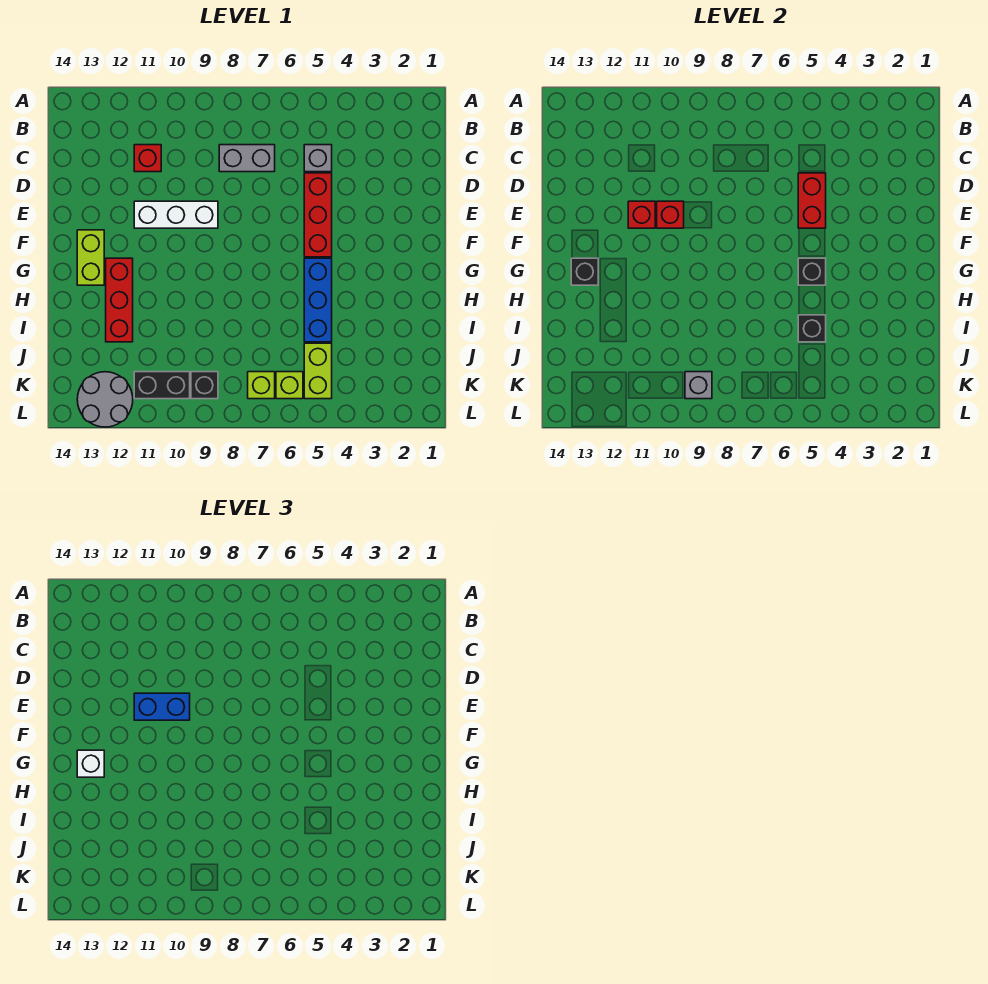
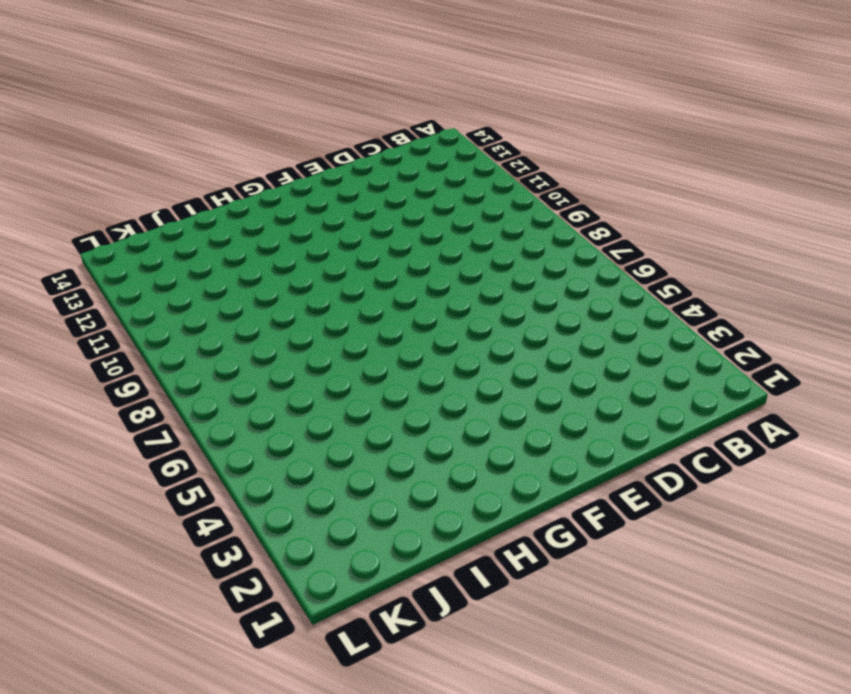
none -> grey 1x1 brick [304,145,332,172]
none -> grey 1x2 brick [219,145,275,172]
none -> red 1x1 brick [134,145,161,172]

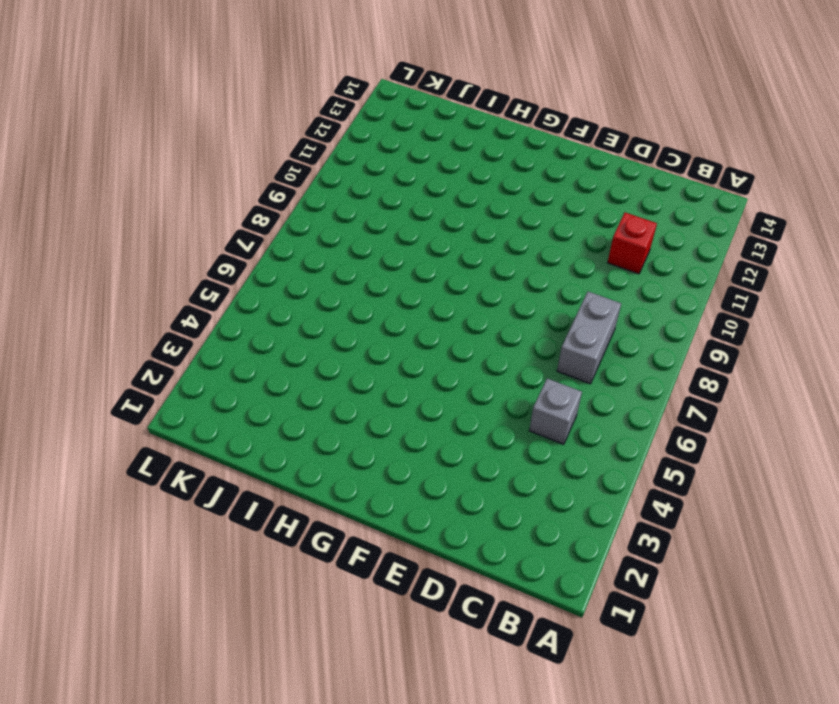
none -> red 1x3 brick [304,173,332,257]
none -> white 1x3 brick [134,201,218,228]
none -> lime 1x2 brick [77,230,104,285]

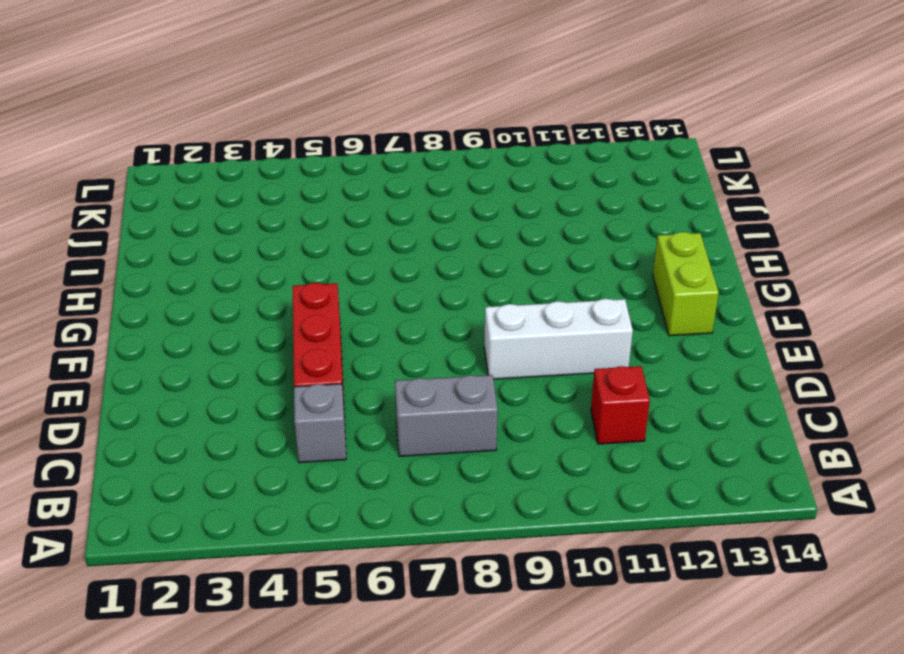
none -> blue 1x3 brick [304,258,332,342]
none -> red 1x3 brick [106,258,133,342]
none -> lime 1x2 brick [304,343,332,399]

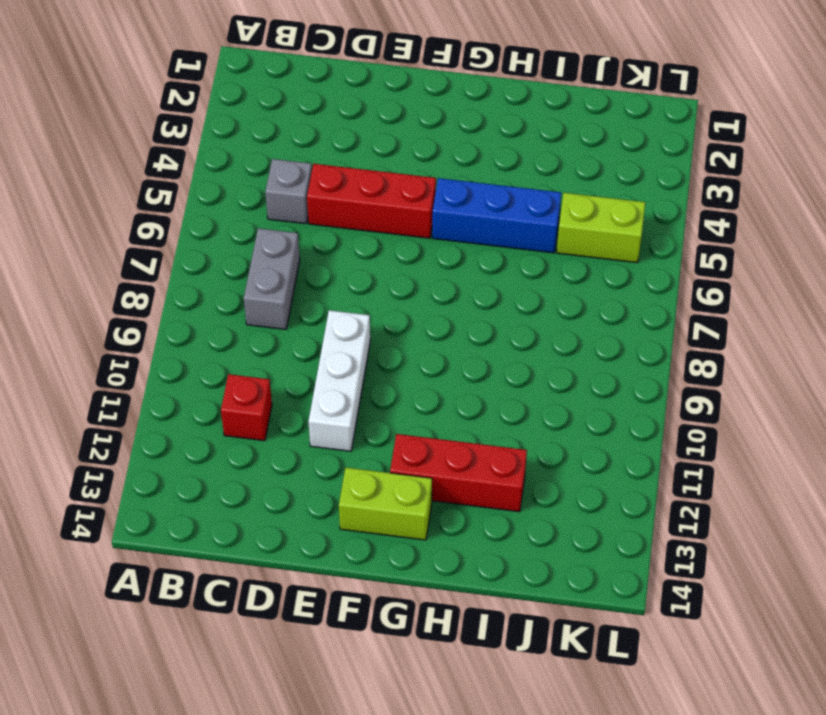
none -> lime 1x1 brick [276,372,303,399]
none -> lime 1x1 brick [248,372,275,399]
none -> black 1x1 brick [191,372,218,399]

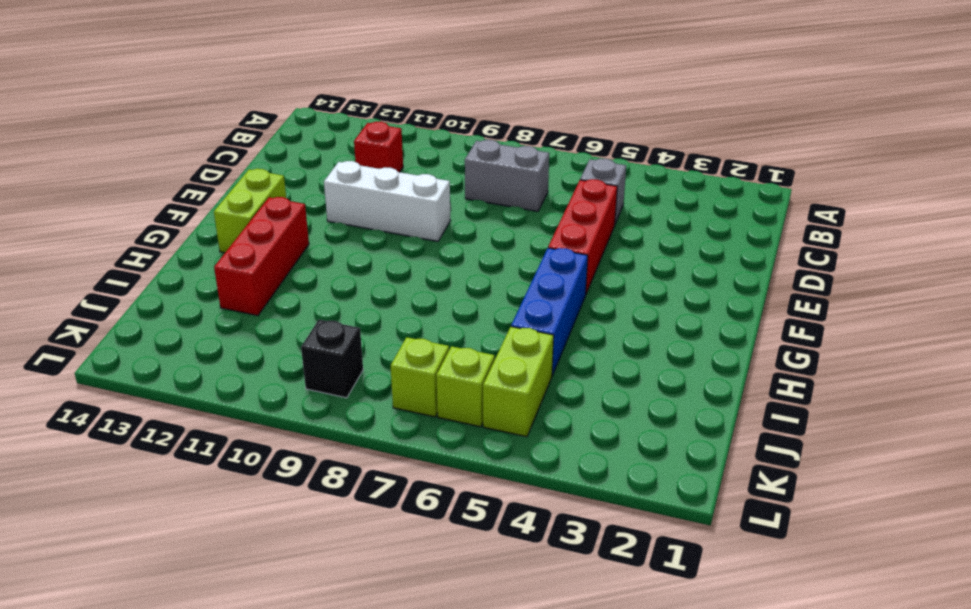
none -> black 1x2 brick [134,372,190,399]
none -> grey 2x2 round brick [77,372,133,427]
none -> red 1x2 brick [798,173,826,228]

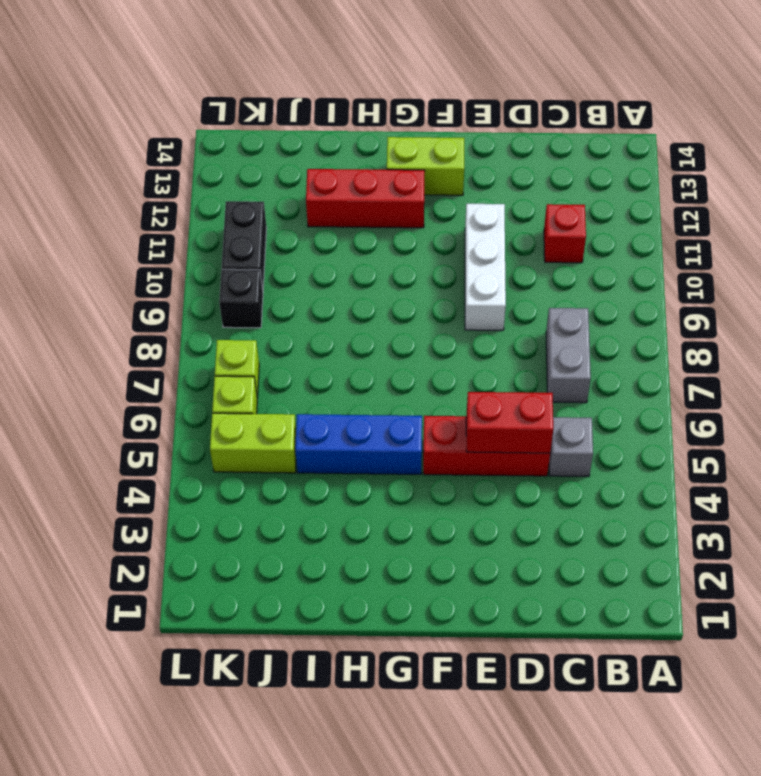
none -> grey 2x2 round brick [77,372,133,427]
none -> red 1x1 brick [657,201,684,228]
none -> red 1x1 brick [628,201,655,228]

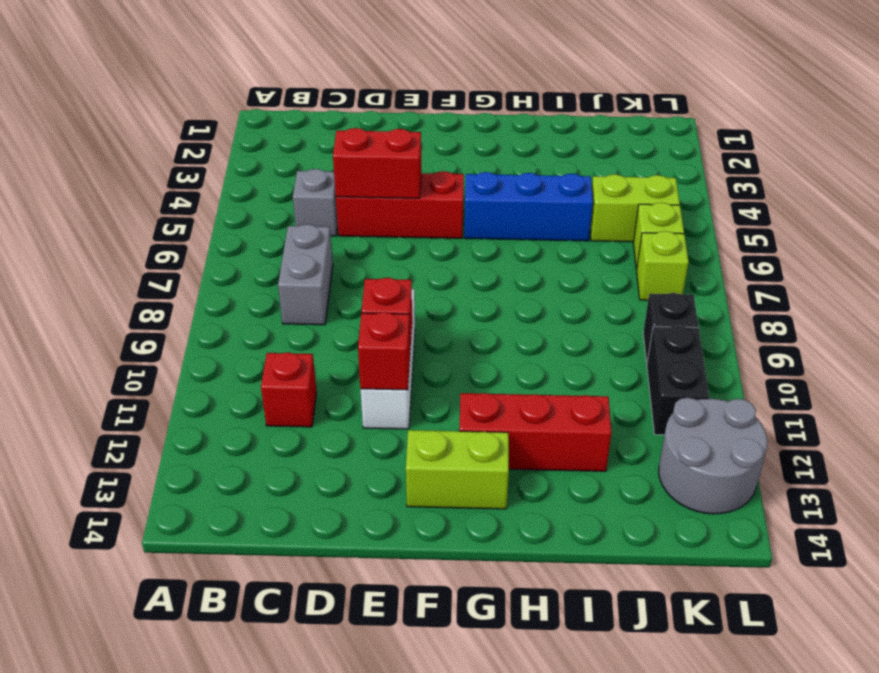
none -> black 1x1 brick [798,258,826,285]
none -> black 1x1 brick [571,258,598,285]
none -> black 1x1 brick [798,315,826,342]

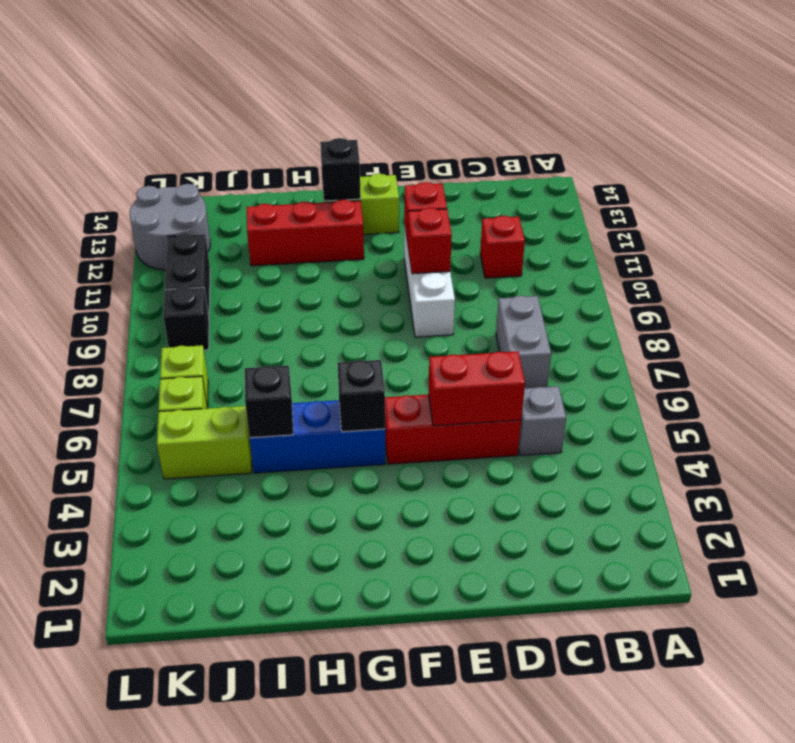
none -> grey 1x1 brick [685,372,712,399]
none -> blue 1x2 brick [134,693,190,720]
none -> white 1x1 brick [77,750,104,777]

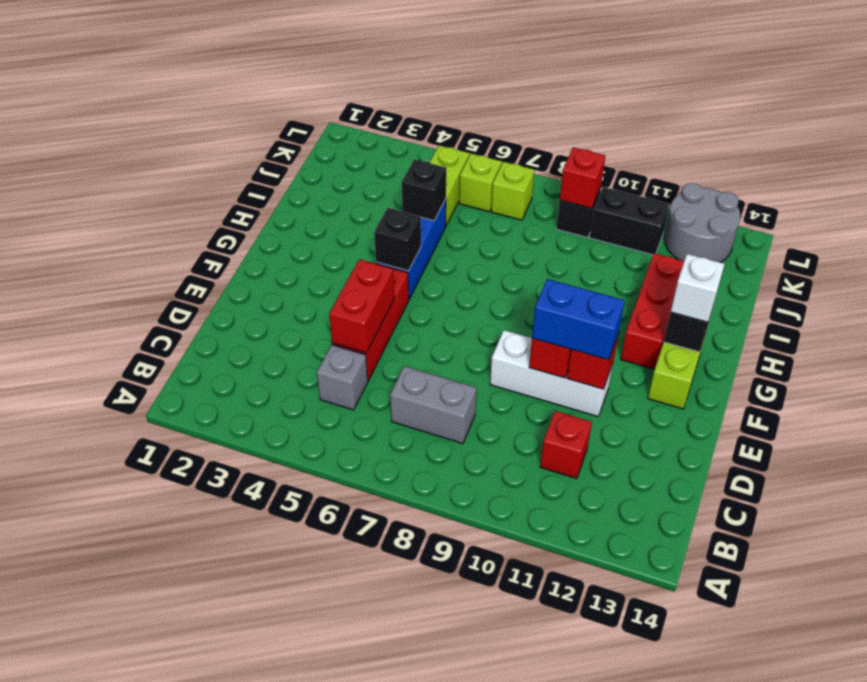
red 1x1 brick [560,147,605,208] -> grey 1x1 brick [685,372,712,399]

